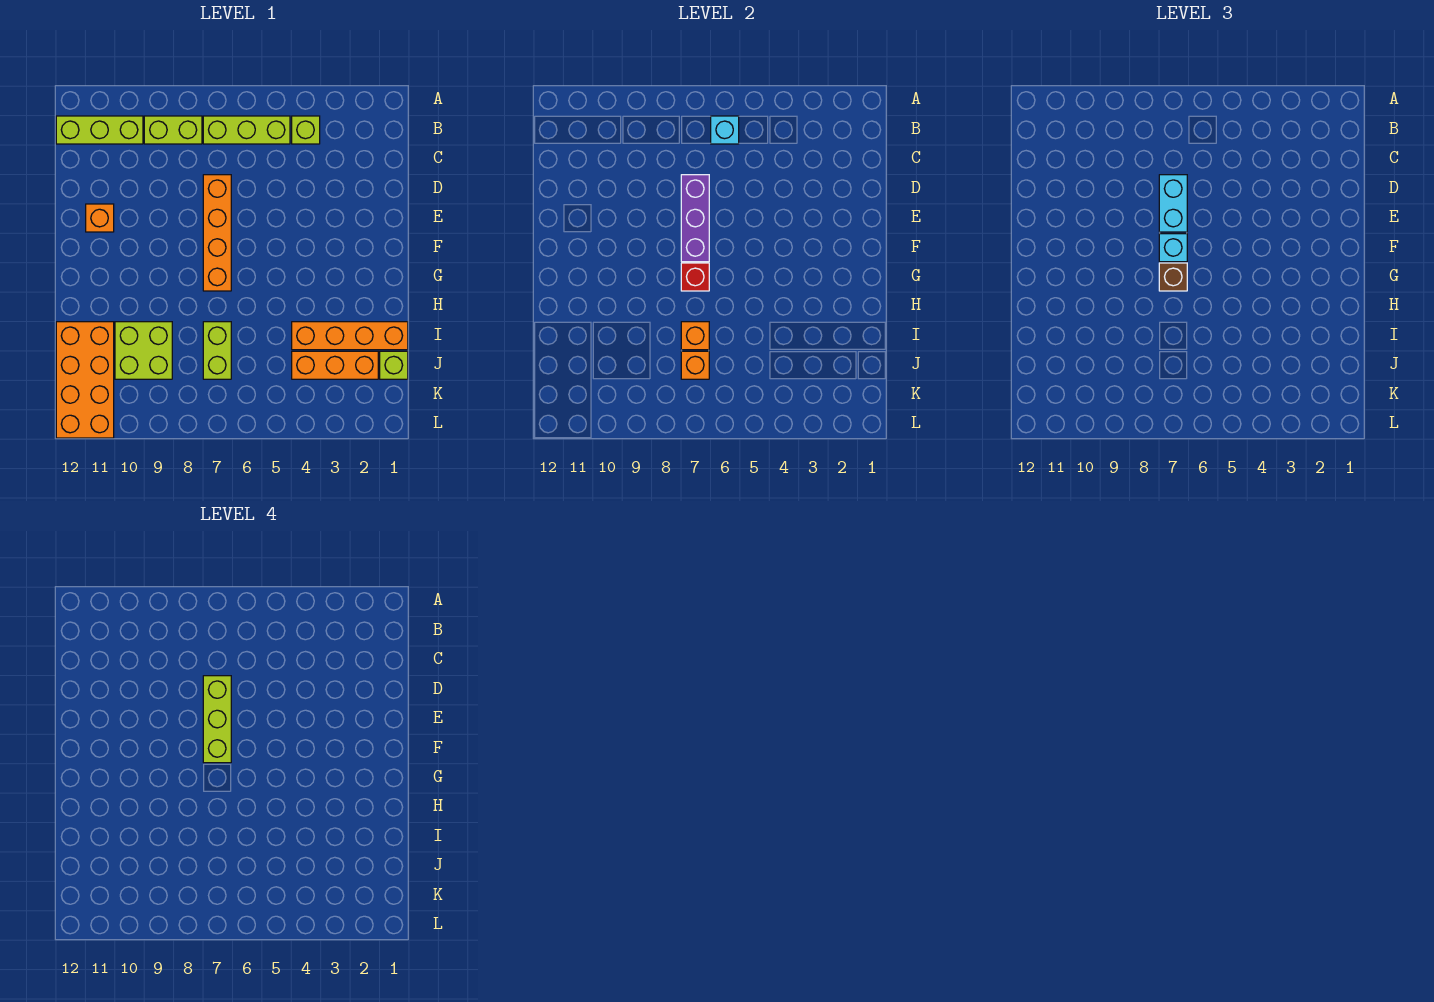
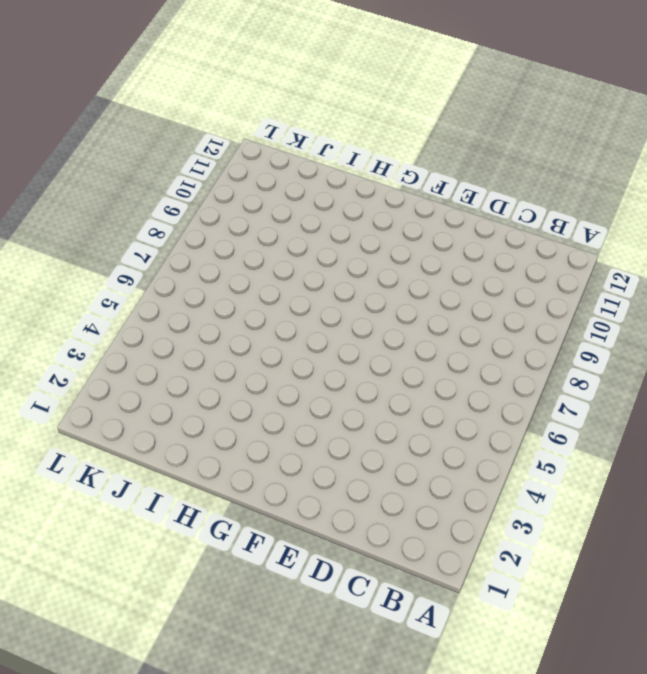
none -> lime 1x1 brick [292,116,320,144]
none -> lime 1x3 brick [203,116,290,144]
none -> lime 1x2 brick [144,116,202,144]

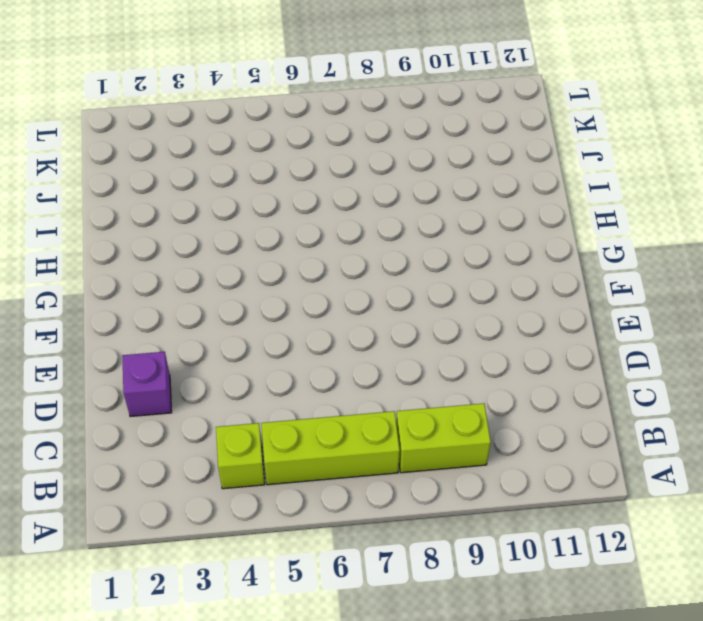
purple 1x1 brick [122,352,172,417] -> none
none -> lime 1x3 brick [56,116,143,144]
none -> orange 1x4 brick [203,175,231,291]
none -> orange 1x1 brick [86,204,114,232]

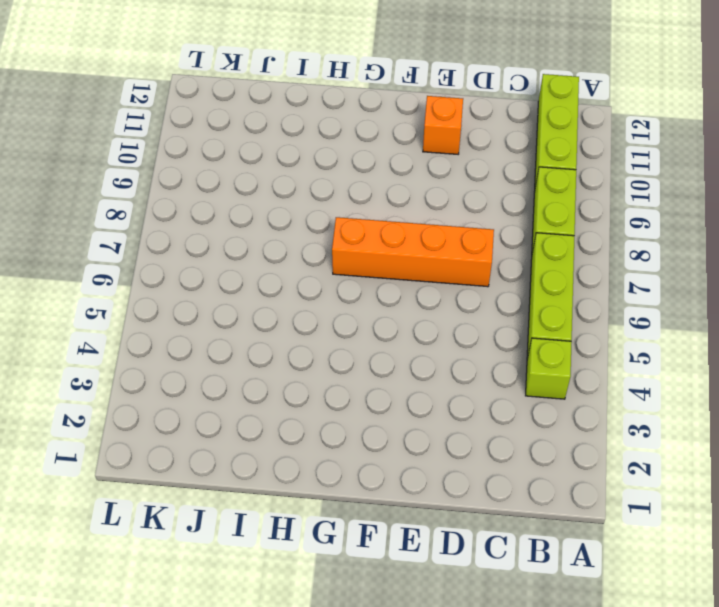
none -> orange 1x4 brick [292,322,408,350]
none -> lime 1x2 brick [203,322,231,379]
none -> lime 2x2 brick [115,322,172,379]

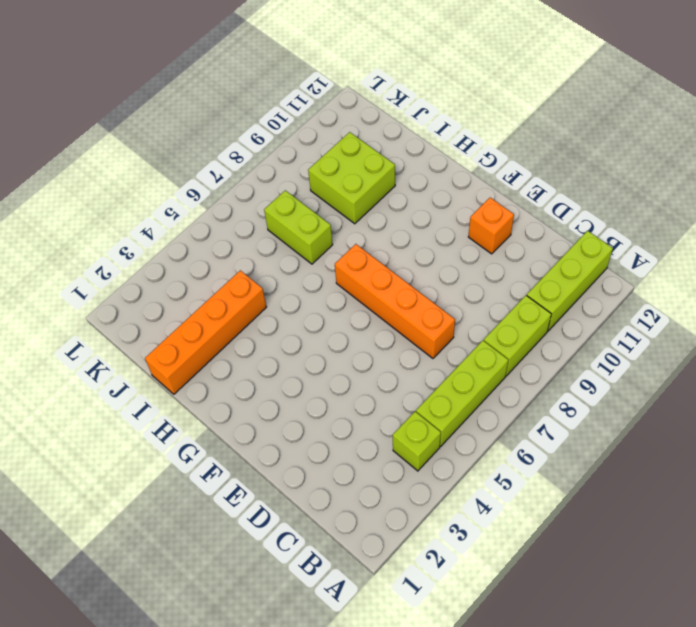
none -> orange 2x4 brick [56,322,114,438]
none -> lime 1x1 brick [380,351,408,379]
none -> orange 1x3 brick [292,351,378,379]

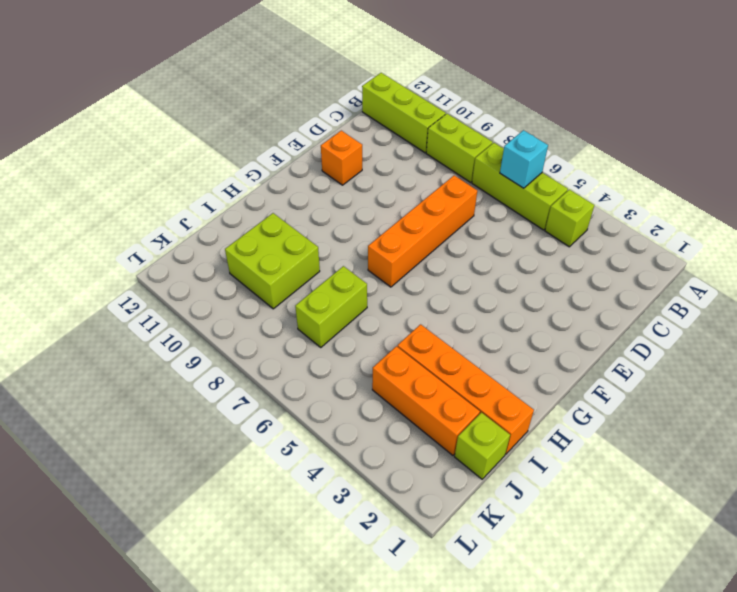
none -> orange 2x4 brick [56,322,114,438]
none -> purple 1x3 brick [681,175,709,262]
none -> red 1x1 brick [681,263,709,291]

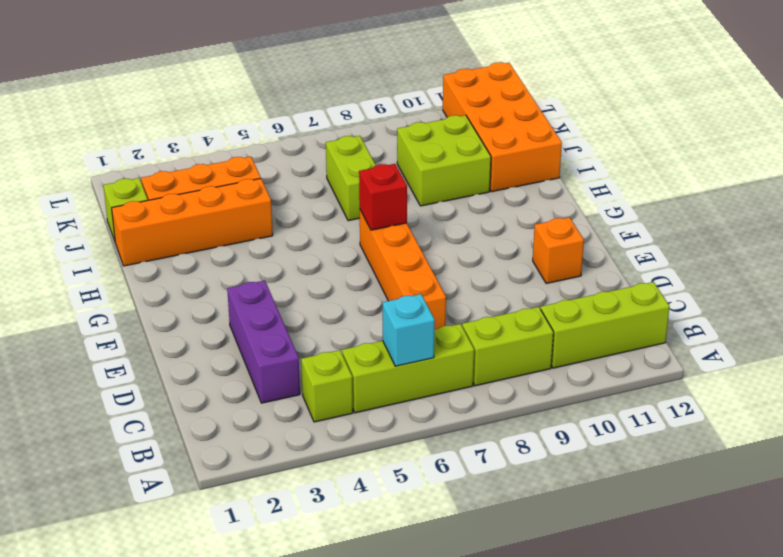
purple 1x3 brick [227,281,300,403] -> purple 1x3 brick moved to [681,175,709,262]
none -> orange 1x1 brick [681,322,709,350]
none -> orange 1x1 brick [681,351,709,379]
none -> cyan 1x2 brick [1159,175,1187,232]

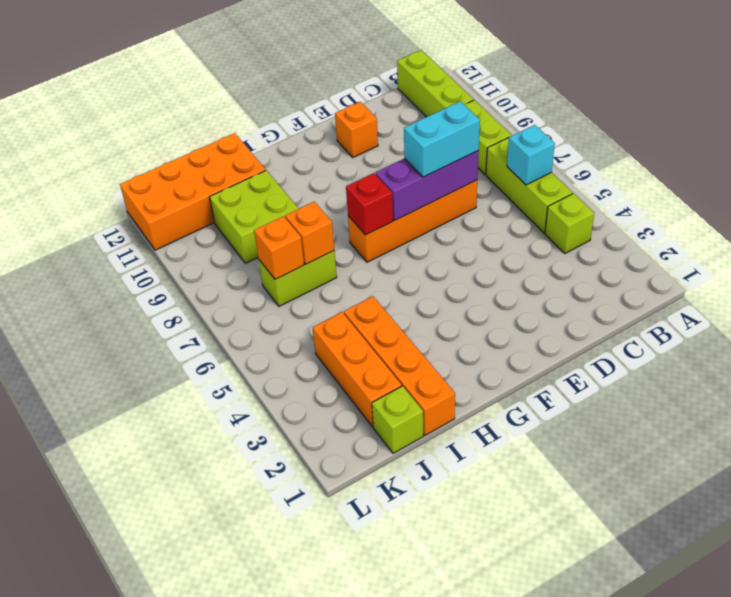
none -> cyan 1x1 brick [1159,234,1187,262]
none -> brown 1x1 brick [1159,263,1187,291]
none -> lime 1x3 brick [203,676,231,763]

